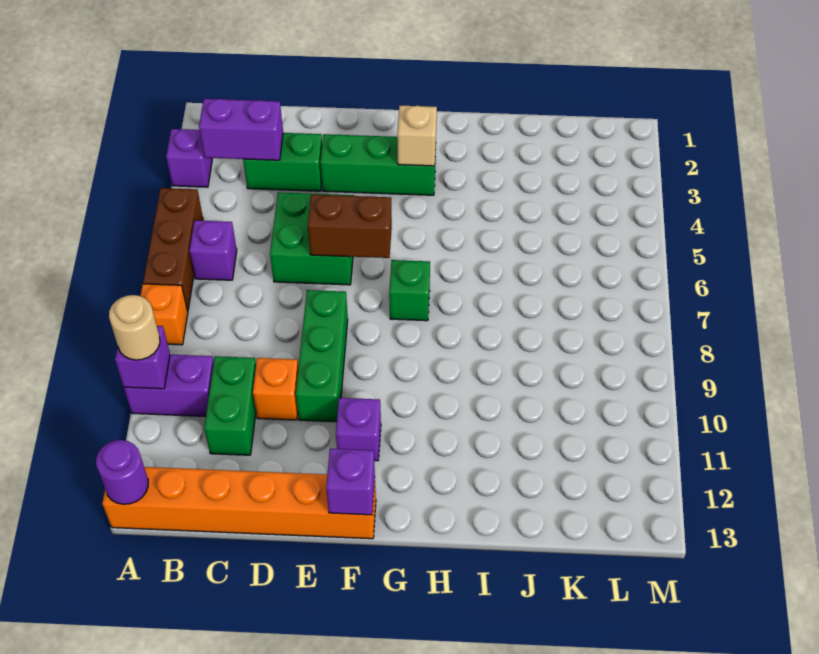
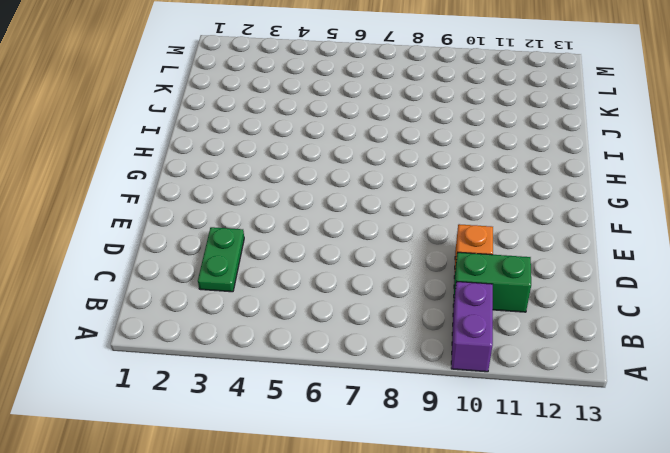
green 1x2 plate [198,227,244,292] -> green 1x2 brick [243,133,322,191]
none -> purple 1x1 brick [166,129,212,187]
none -> brown 1x3 brick [143,188,203,311]
none -> orange 1x1 brick [140,284,188,345]

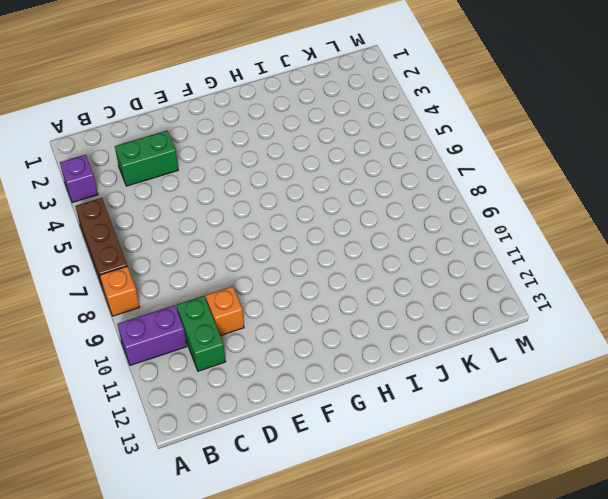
none -> orange 1x6 brick [102,467,376,539]
none -> purple 1x1 brick [189,221,237,280]
none -> green 2x2 brick [270,192,354,285]

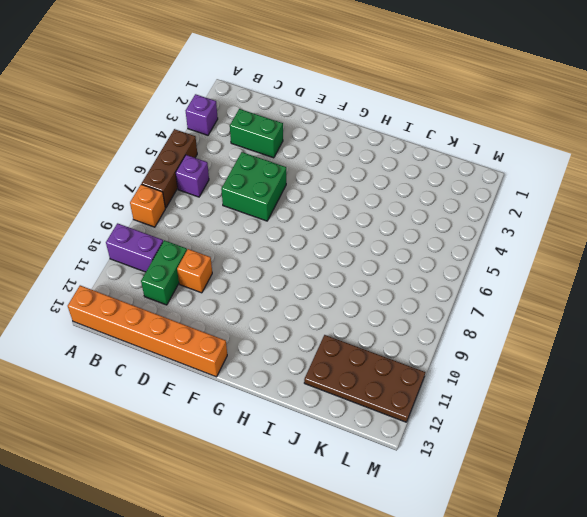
brown 2x4 plate [304,335,425,422] -> none
none -> green 1x3 brick [320,134,436,195]
none -> green 1x3 brick [296,290,348,422]
none -> purple 1x1 brick [336,398,381,461]

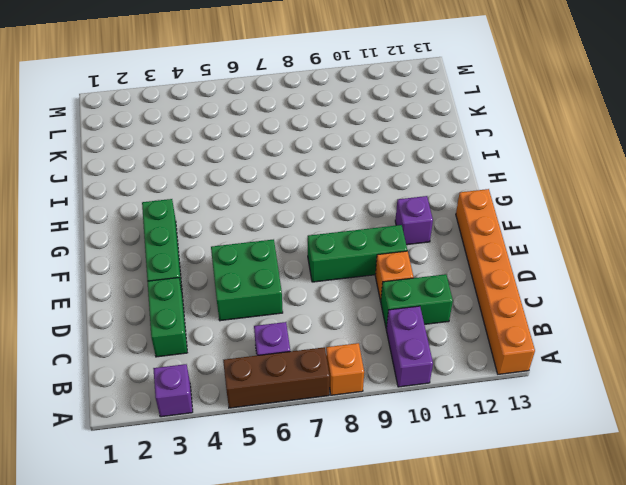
none -> green 1x1 brick [389,260,430,321]
none -> purple 1x1 brick [115,326,170,389]
none -> purple 1x1 round brick [96,440,148,504]

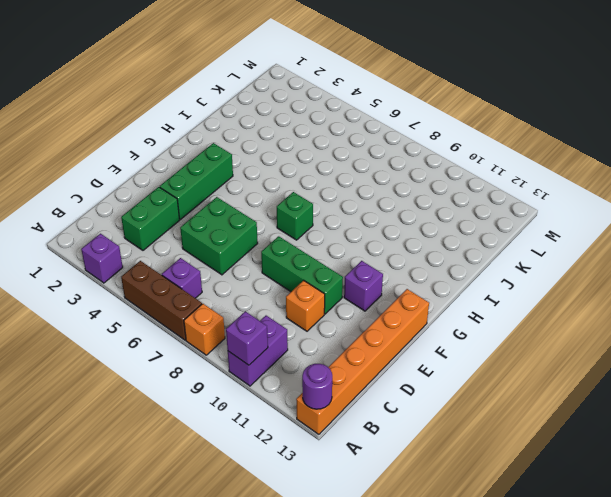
none -> green 1x2 brick [204,356,256,455]
none -> purple 1x2 brick [199,99,283,160]
none -> brown 1x2 brick [308,194,392,258]

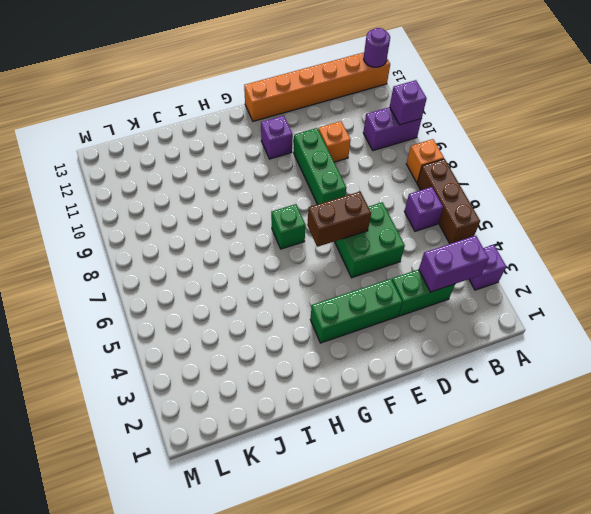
none -> green 1x2 brick [204,356,256,455]
none -> purple 1x1 brick [326,449,375,515]
none -> tan 1x1 brick [397,106,437,166]

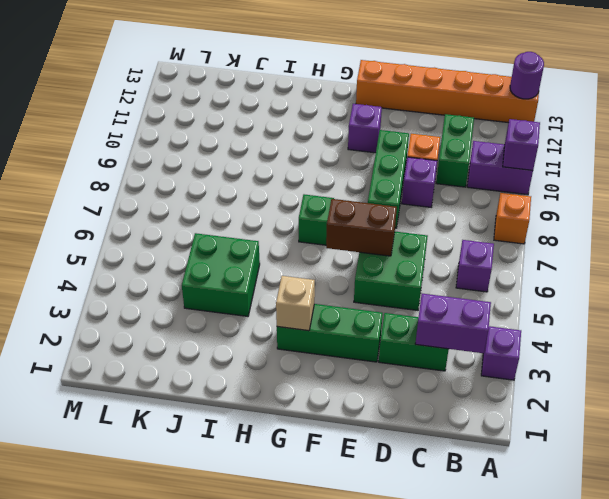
purple 1x1 brick [402,157,437,207] -> purple 1x1 brick moved to [326,449,375,515]
green 2x2 brick [182,233,260,316] -> none
none -> brown 1x3 brick [143,188,203,311]
none -> tan 1x1 round brick [109,295,160,360]

